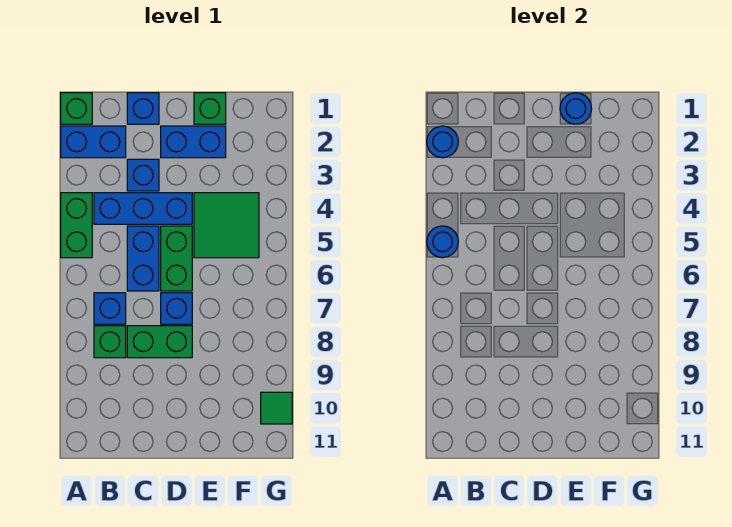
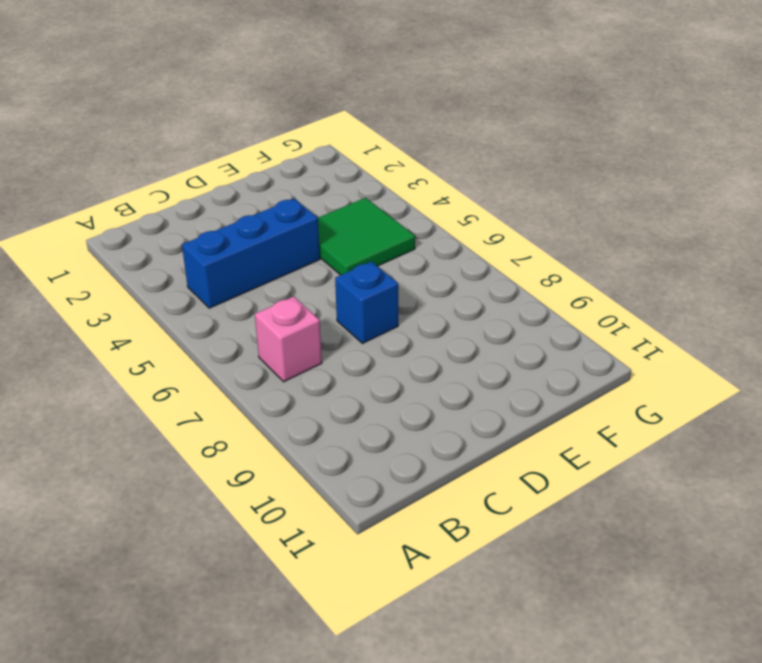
pink 1x1 brick [255,296,322,382] -> blue 1x1 brick [94,293,126,324]
none -> green 1x1 brick [61,93,92,124]
none -> blue 1x2 brick [61,126,126,158]
none -> green 1x2 brick [61,193,92,258]

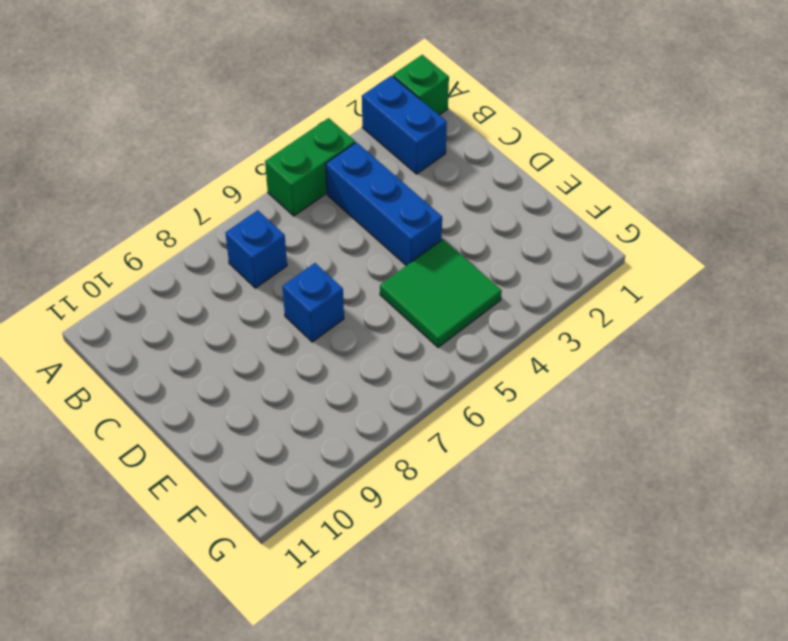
none -> green 1x1 brick [94,326,126,358]
none -> blue 1x1 brick [127,93,159,124]
none -> blue 1x1 brick [127,159,159,191]

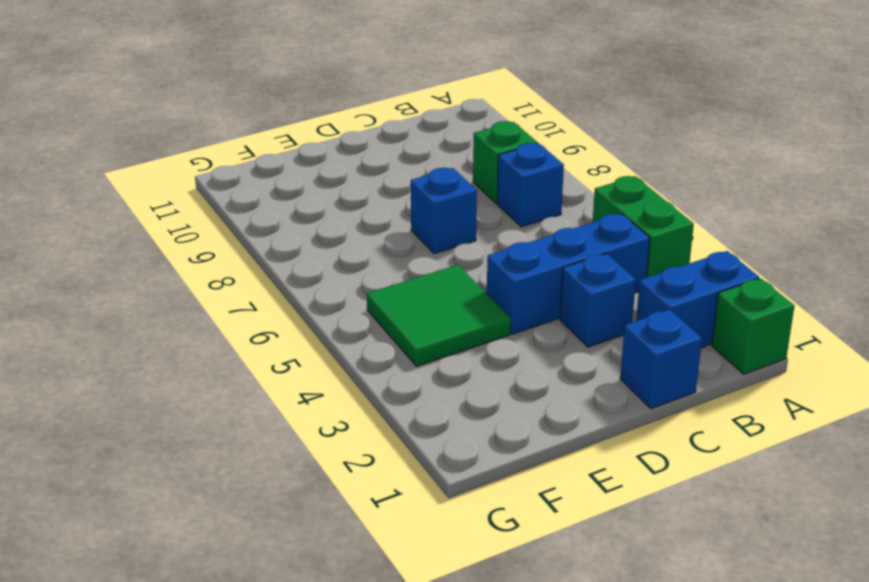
none -> blue 1x2 brick [127,226,159,291]
none -> green 1x2 brick [127,326,192,358]
none -> blue 1x2 brick [161,126,226,158]

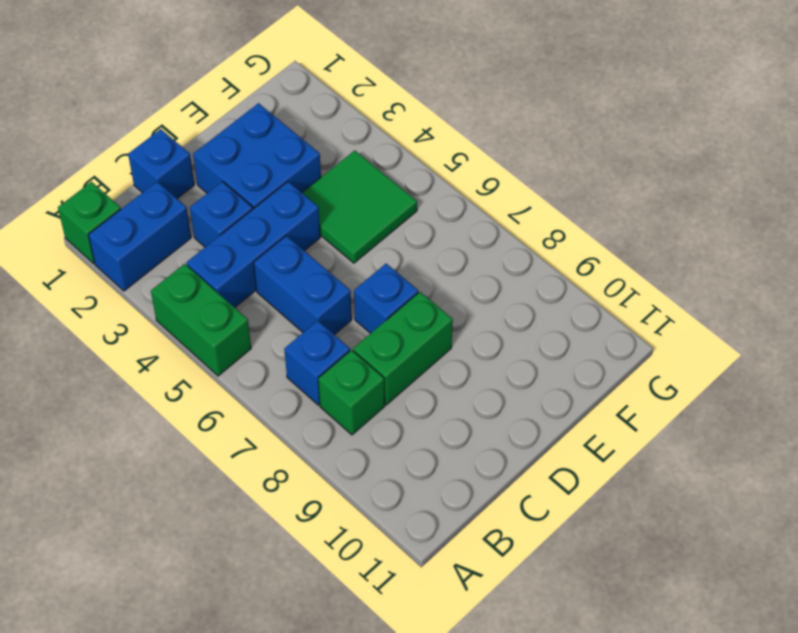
blue 2x2 brick [193,103,321,209] -> blue 1x2 brick [161,126,226,158]
none -> green 1x2 brick [161,226,192,291]
none -> green 1x1 brick [194,93,226,124]
none -> green 1x1 tile [261,392,292,424]

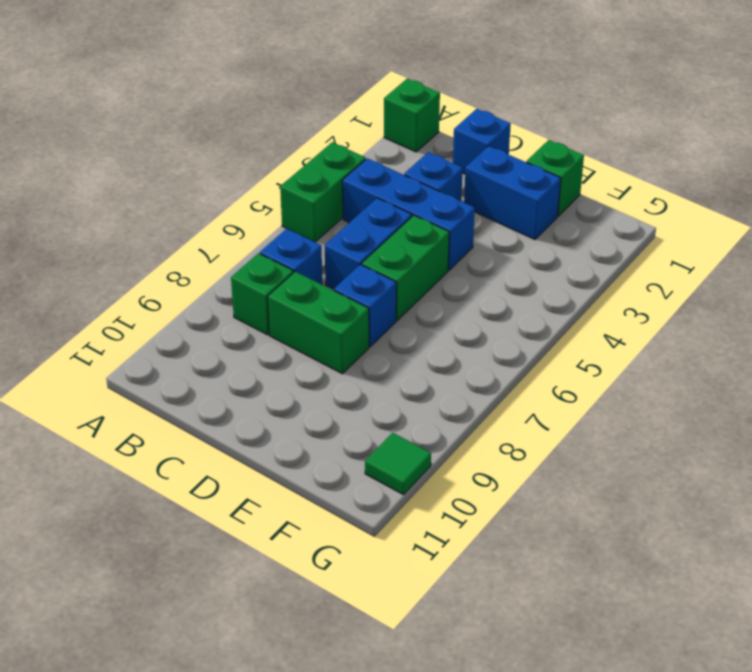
none -> blue 1x2 brick [61,126,126,158]
none -> green 2x2 tile [194,193,259,258]
none -> blue 1x1 round brick [427,126,458,158]

